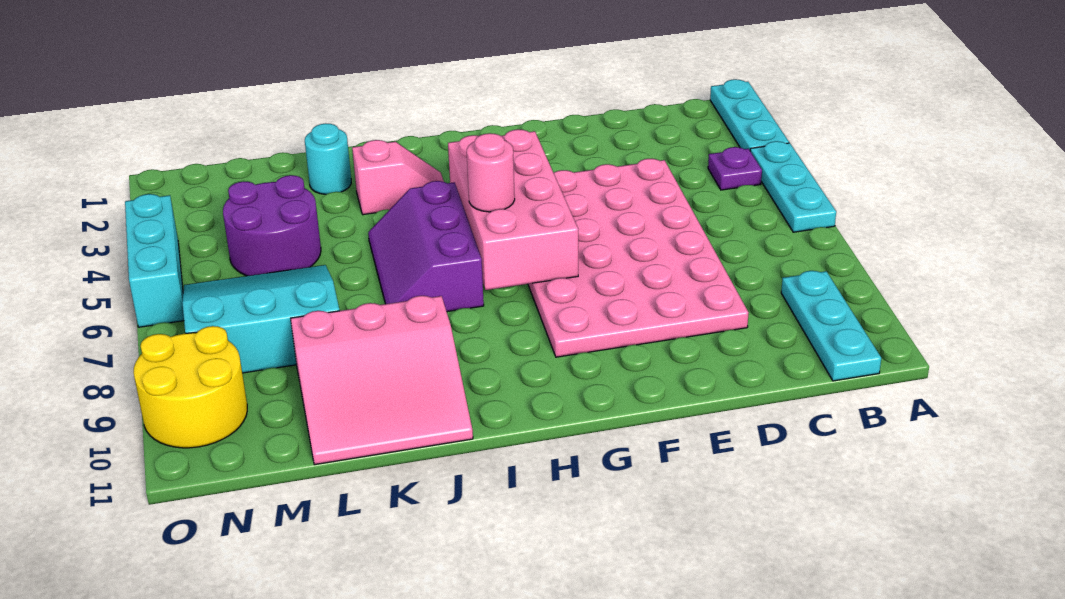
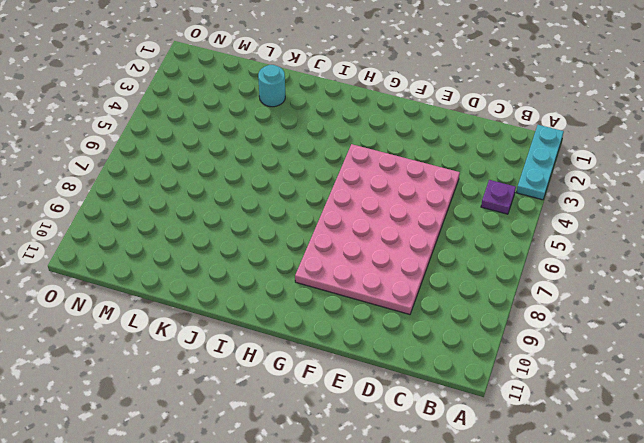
none -> cyan 1x3 plate [750,141,836,232]
none -> cyan 1x3 plate [781,271,881,381]
none -> pink 1x2 slope [352,140,444,215]

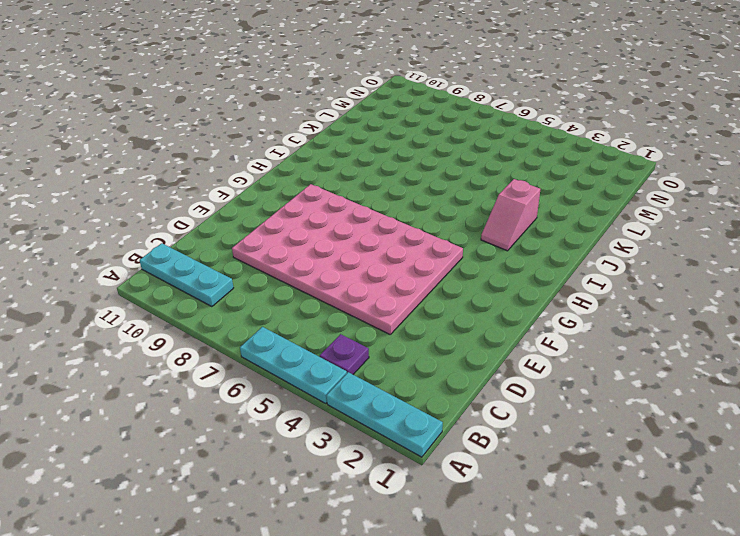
none -> purple 2x3 slope [368,181,484,312]
none -> pink 3x3 slope [291,296,473,465]
none -> cyan 1x1 round brick [305,123,351,194]

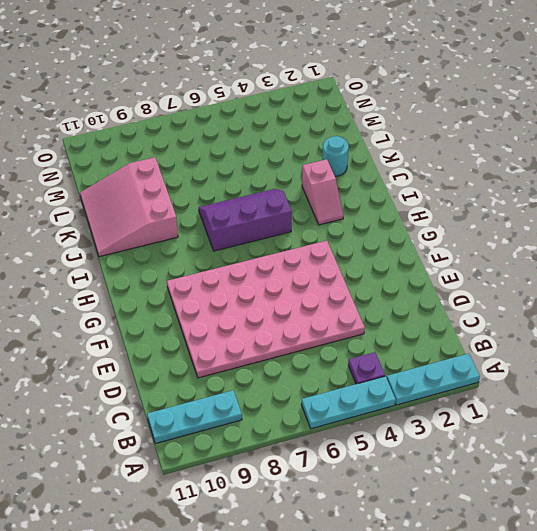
none -> purple 2x2 round brick [223,175,321,276]
none -> cyan 3x3 slope [182,265,340,373]
none -> yellow 2x2 round brick [133,326,247,448]

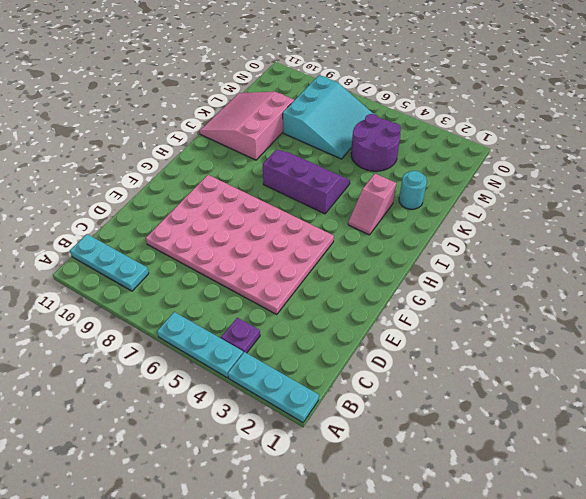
none -> yellow 2x2 round brick [133,326,247,448]
none -> cyan 1x3 brick [125,194,184,327]
none -> pink 2x4 brick [448,129,578,290]

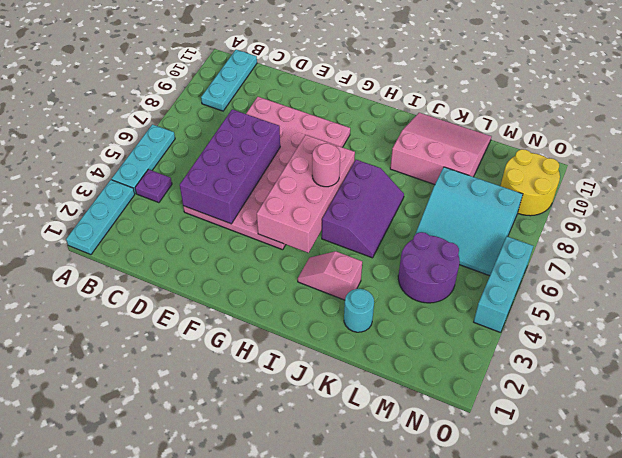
purple 2x4 brick [180,109,280,224] -> none

